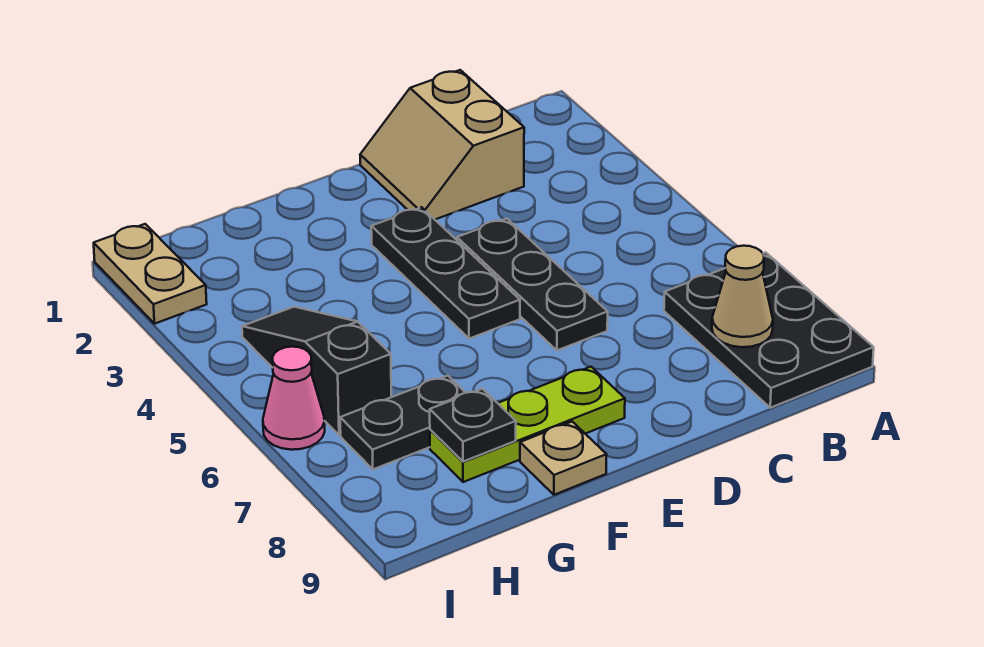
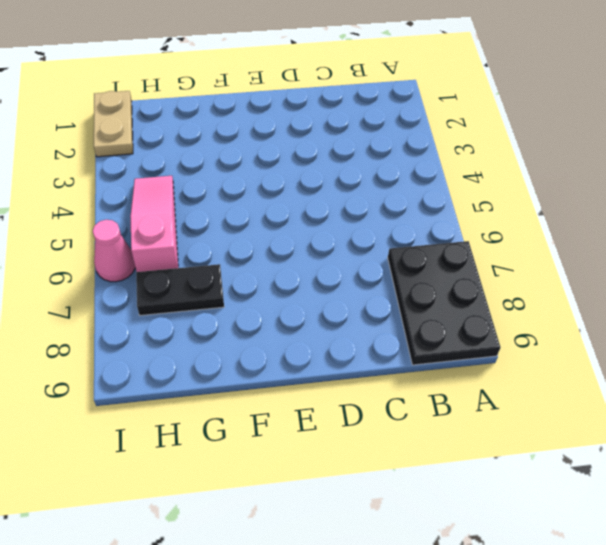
pink 1x3 slope [130,176,178,272] -> black 1x3 slope [242,307,391,435]
none -> tan 2x2 slope [360,70,524,219]
none -> black 1x3 plate [457,219,608,350]
none -> black 1x3 plate [371,207,520,339]

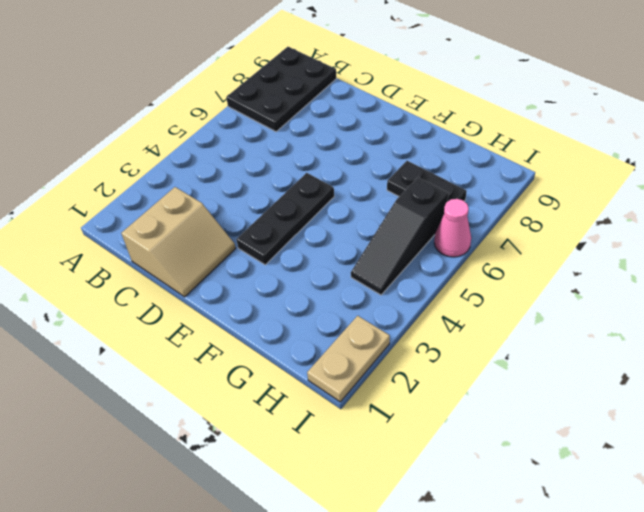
none -> black 1x3 plate [457,219,608,350]
none -> lime 1x3 plate [430,367,625,482]
none -> tan 1x1 plate [520,422,607,495]

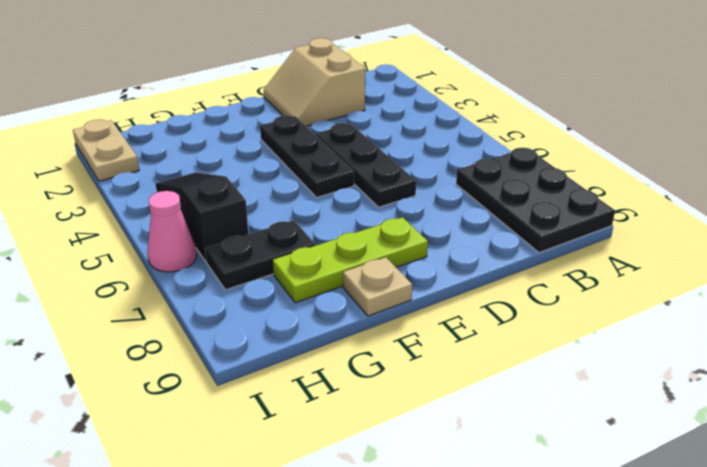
none -> tan 1x1 cone [712,246,773,347]
none -> black 1x1 plate [430,389,516,462]

